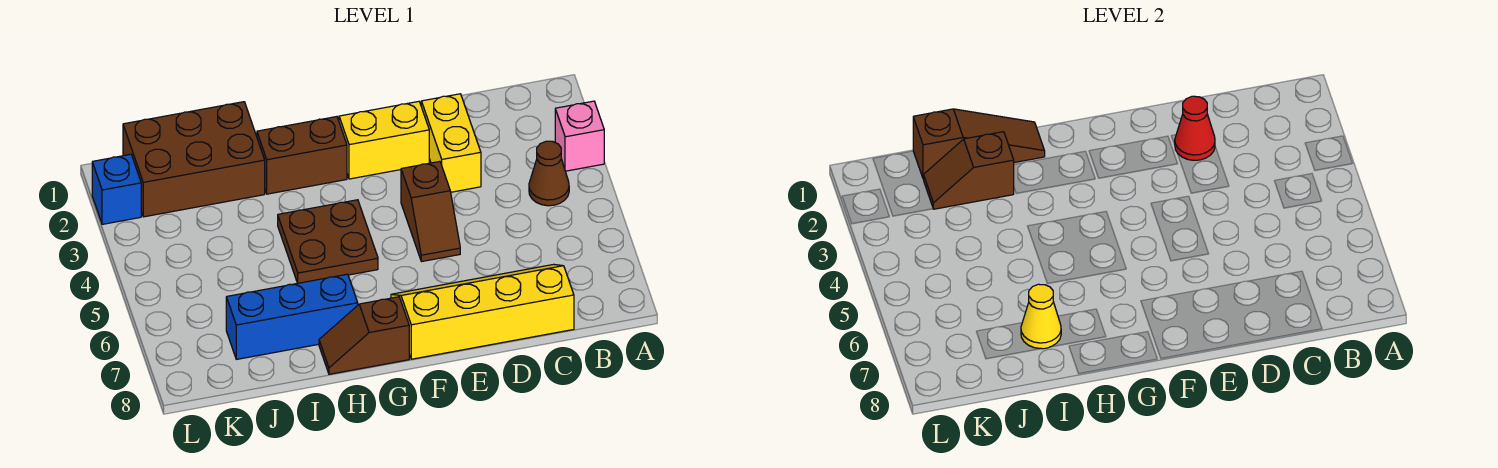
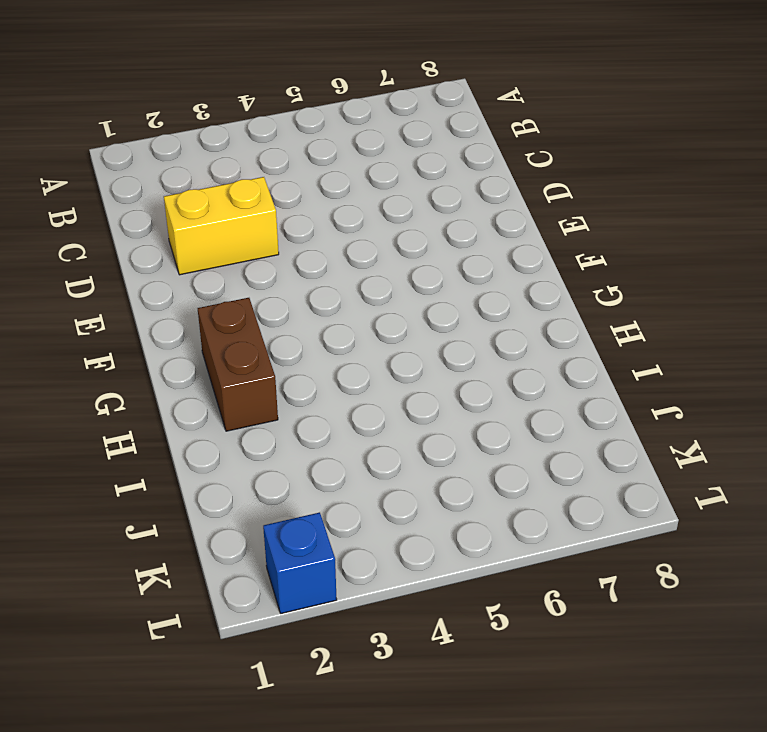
none -> pink 1x1 brick [555,101,604,171]
none -> brown 1x1 cone [529,141,569,206]
none -> yellow 2x4 slope [391,264,574,359]

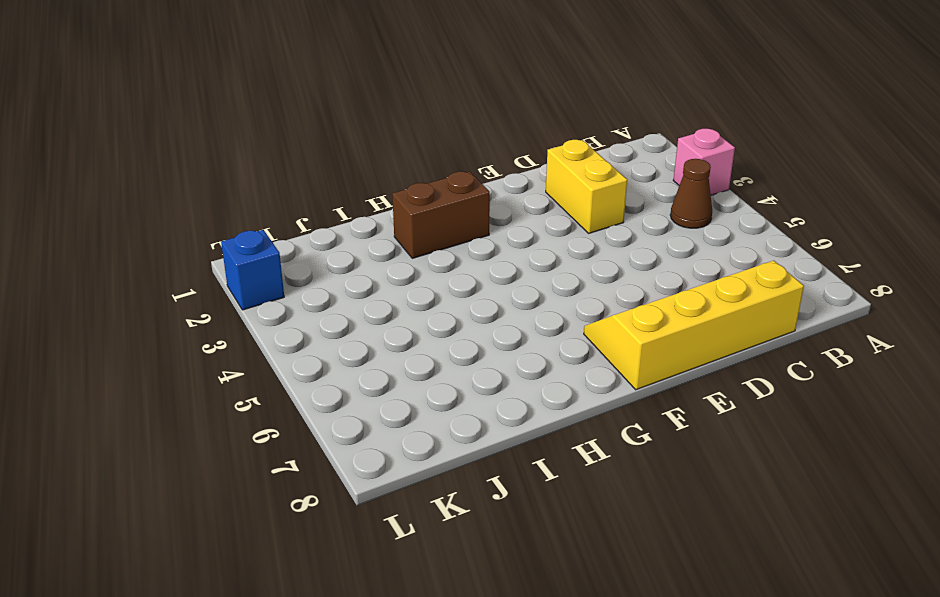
none -> yellow 1x2 brick [339,101,429,179]
none -> brown 1x2 slope [401,161,460,262]
none -> brown 2x2 plate [278,200,378,283]

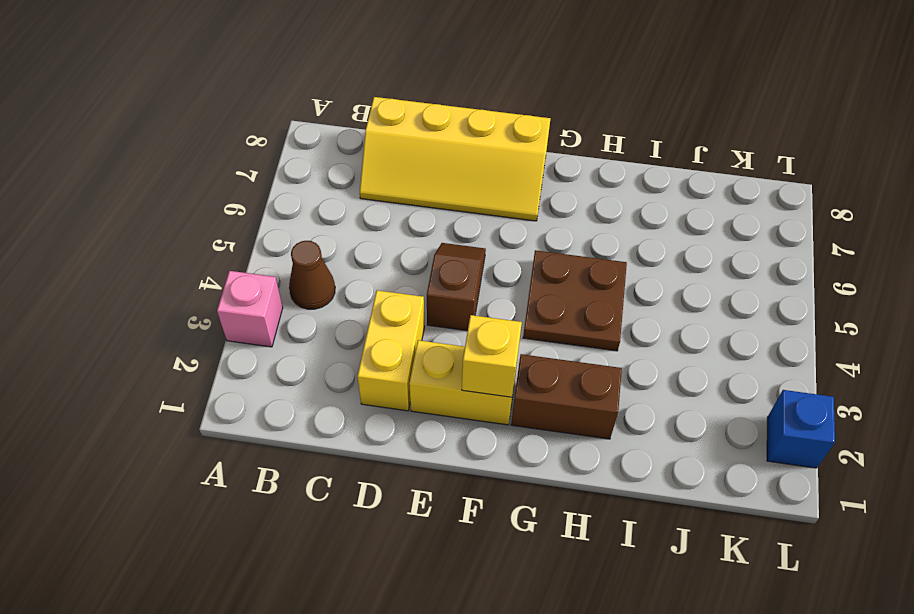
yellow 1x1 brick [462,315,522,397] -> none
none -> brown 1x2 slope [319,297,409,374]
none -> blue 1x3 brick [226,274,358,359]
none -> brown 2x3 brick [123,102,265,217]

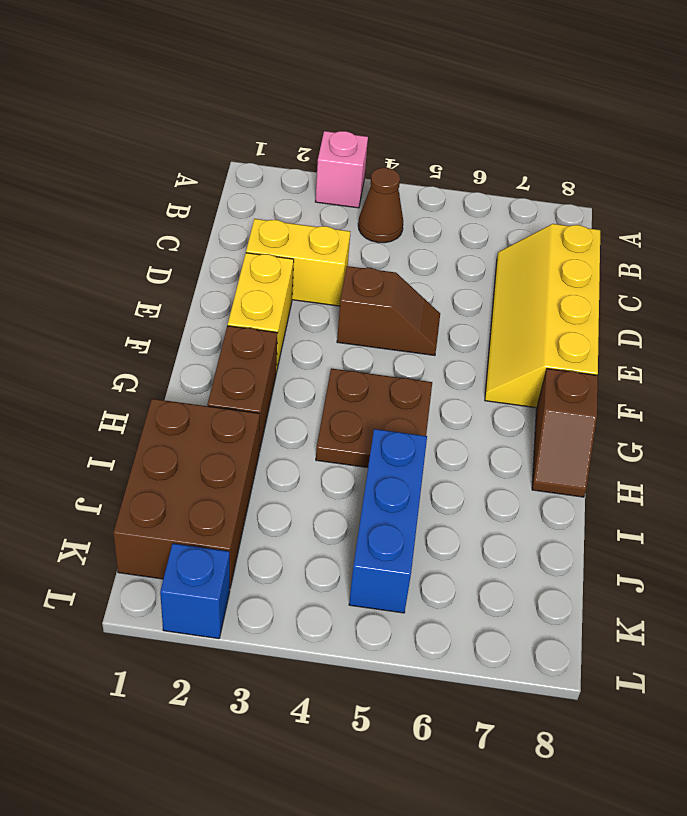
blue 1x3 brick [349,429,427,613] -> blue 1x3 brick moved to [226,274,358,359]
none -> red 1x1 cone [1175,96,1215,160]
none -> brown 1x3 slope [913,109,1045,179]
none -> brown 1x2 slope [924,132,1014,209]

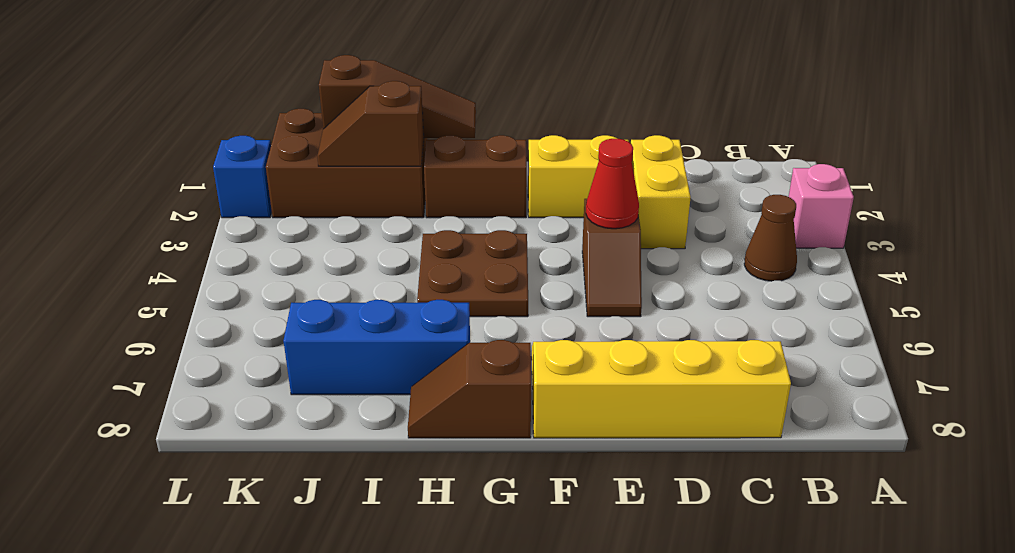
red 1x1 cone [586,139,639,229] -> red 1x1 cone moved to [1175,96,1215,160]
none -> yellow 1x1 cone [1021,284,1061,349]

